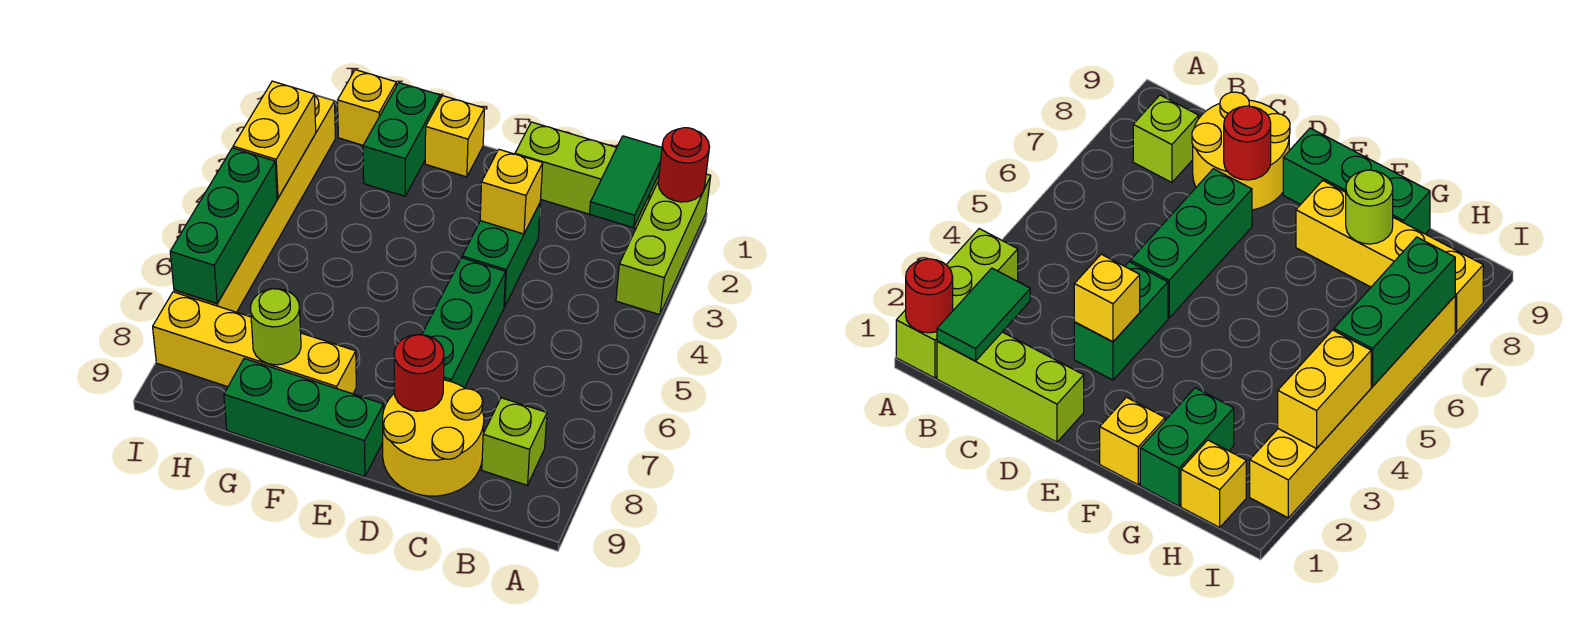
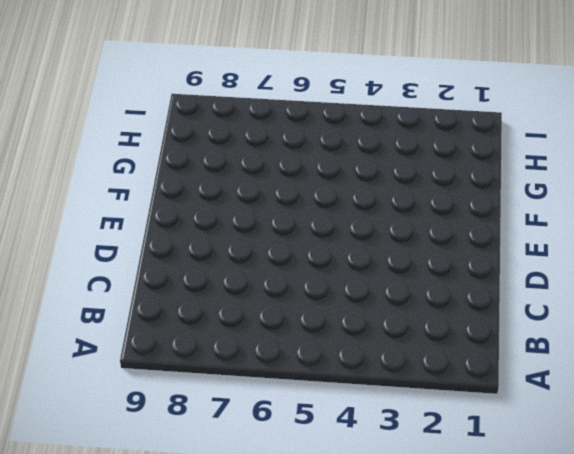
none -> lime 1x3 brick [616,174,711,315]
none -> lime 1x3 brick [515,122,659,228]
none -> lime 1x1 brick [482,398,547,485]

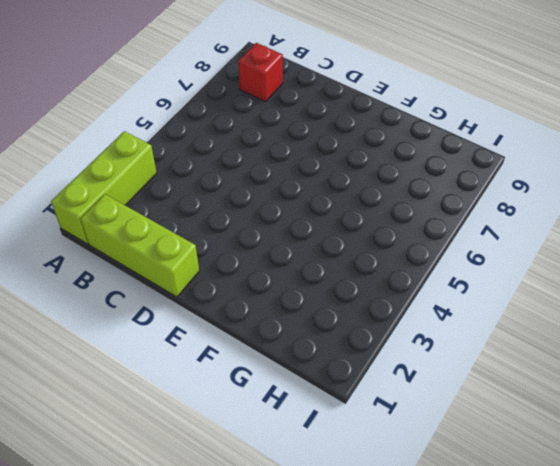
red 1x1 brick [238,43,283,102] -> lime 1x1 brick [482,398,547,485]
none -> yellow 2x2 round brick [383,380,484,496]
none -> green 1x2 brick [462,203,540,307]
none -> green 1x3 brick [422,258,506,388]

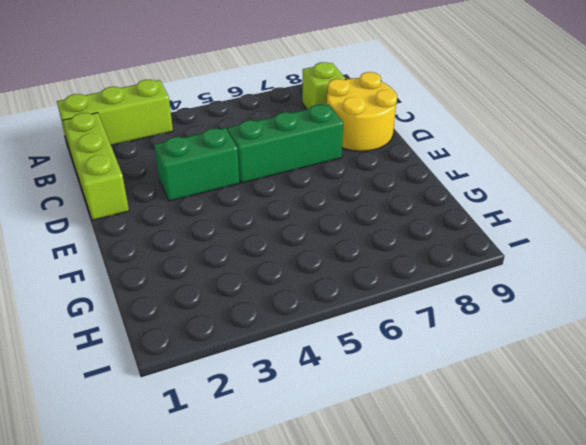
none -> green 1x3 brick [224,358,383,477]
none -> yellow 1x1 brick [425,96,484,177]
none -> yellow 1x4 brick [153,292,356,394]

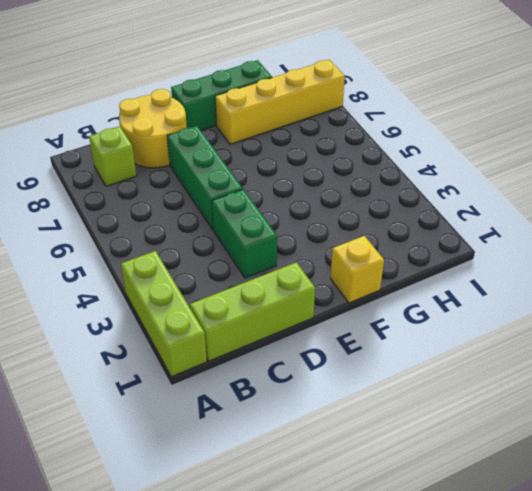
none -> green 1x2 brick [363,83,440,196]
none -> yellow 1x1 brick [338,70,396,145]
none -> yellow 1x6 brick [174,95,336,312]

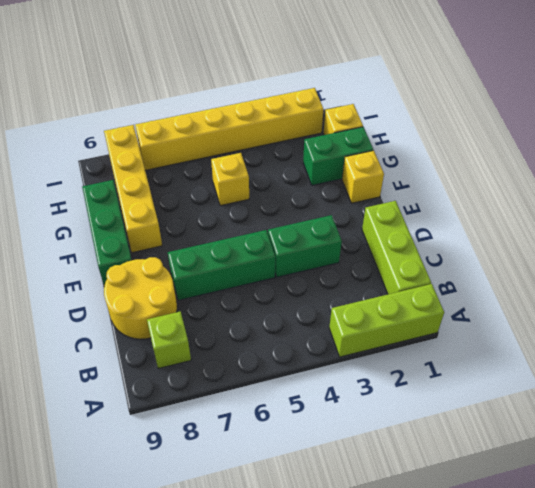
yellow 1x1 brick [211,153,249,206] -> yellow 1x1 brick moved to [480,149,543,234]
none -> red 1x1 round brick [658,128,709,202]
none -> green 1x2 tile [590,136,662,228]
none -> red 1x1 round brick [394,334,444,411]

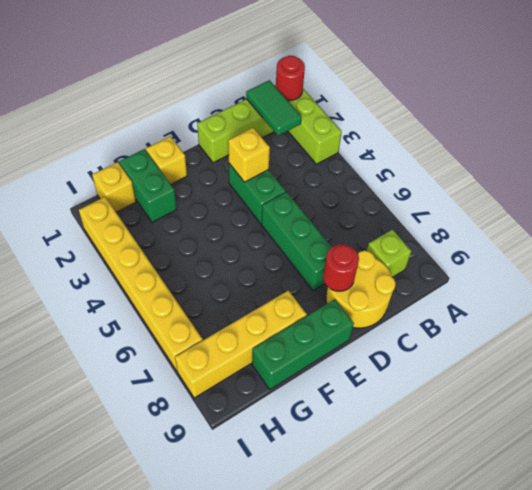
none -> lime 1x1 round brick [250,289,301,365]
none -> yellow 1x2 brick [233,81,316,198]
none -> green 1x3 brick [170,148,277,304]

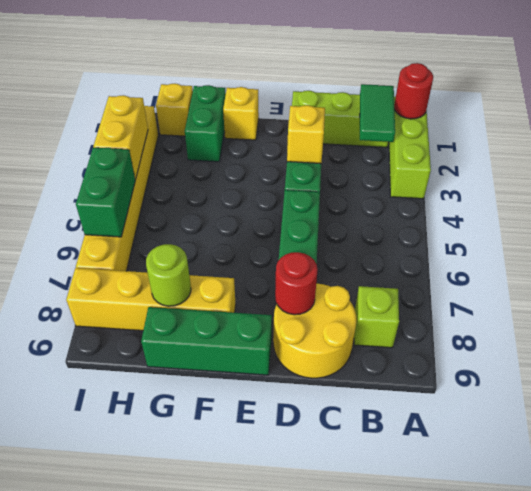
green 1x2 brick [76,148,135,237] -> green 1x3 brick [170,148,277,304]

